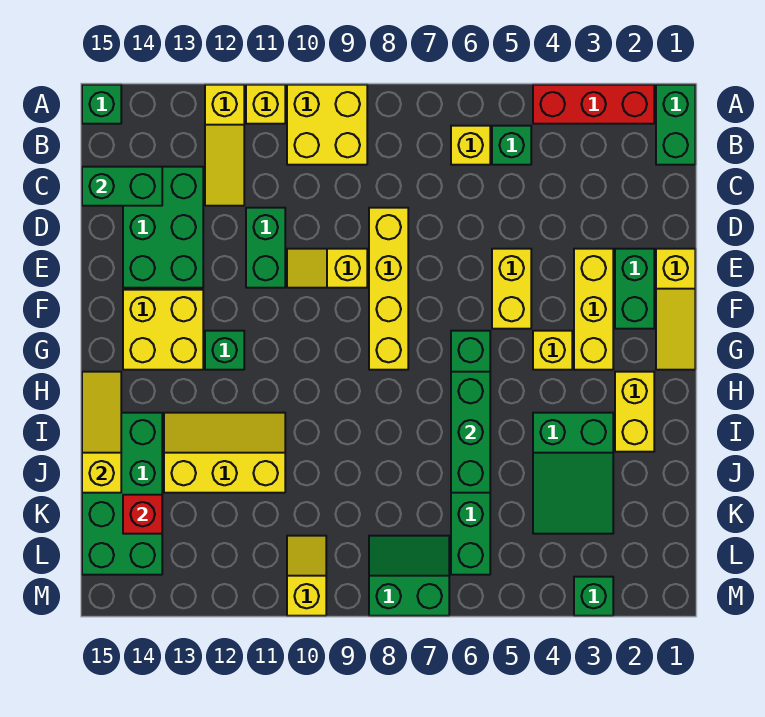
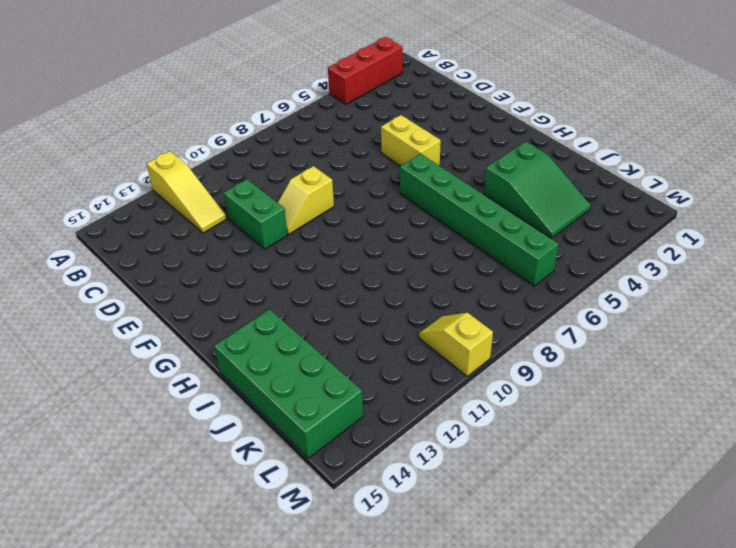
none -> green 1x2 brick [656,85,695,165]
none -> yellow 2x2 brick [287,85,367,165]
none -> yellow 1x1 brick [246,85,285,124]
none -> green 1x1 brick [82,85,121,124]

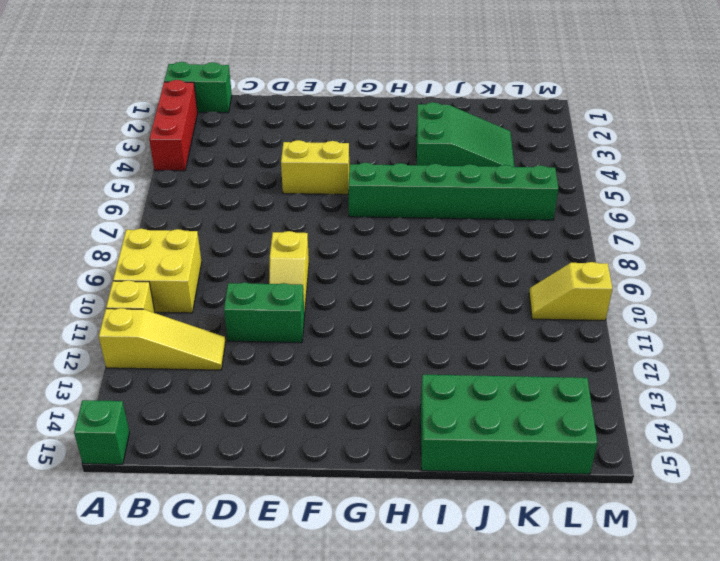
none -> green 1x1 brick [492,126,531,165]
none -> yellow 1x1 brick [451,126,490,165]
none -> green 2x3 brick [123,167,203,288]
none -> yellow 1x4 brick [369,208,408,370]

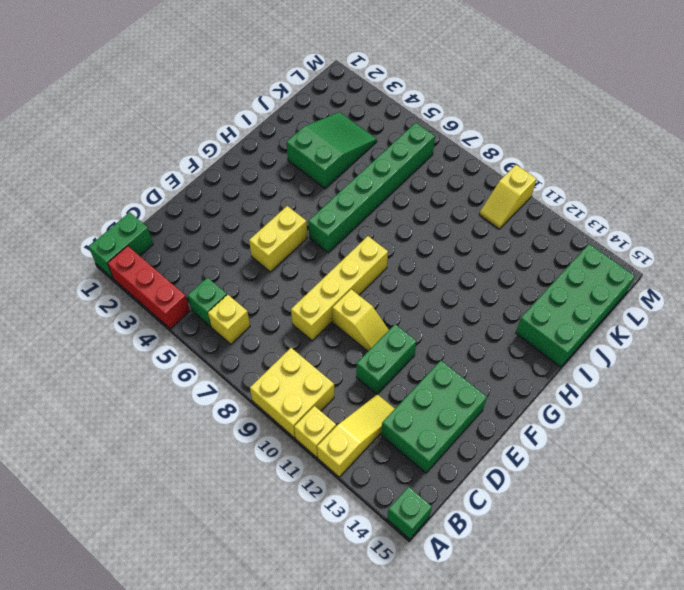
none -> yellow 1x3 slope [656,249,695,370]
none -> green 1x2 brick [615,249,654,329]
none -> yellow 1x3 brick [574,249,613,370]
none -> yellow 2x2 brick [123,290,203,370]

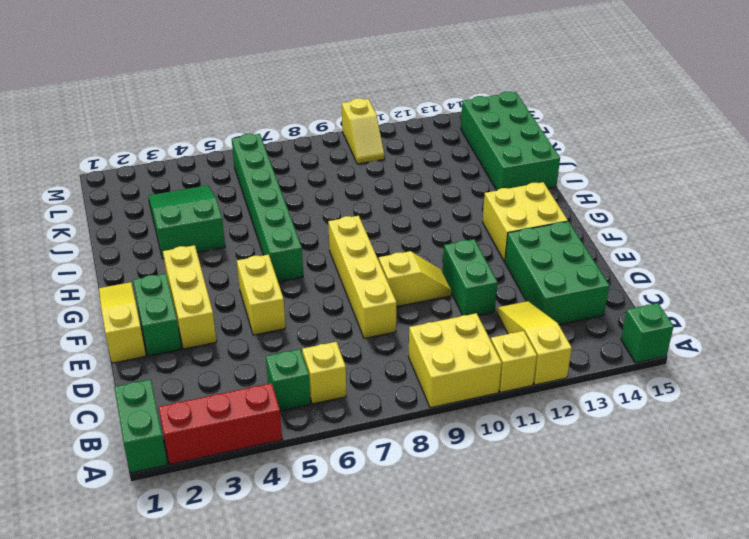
none -> yellow 1x1 brick [533,331,572,370]
none -> green 1x1 brick [205,331,244,370]
none -> yellow 1x2 brick [615,372,654,452]
none -> yellow 2x3 slope [164,413,285,493]

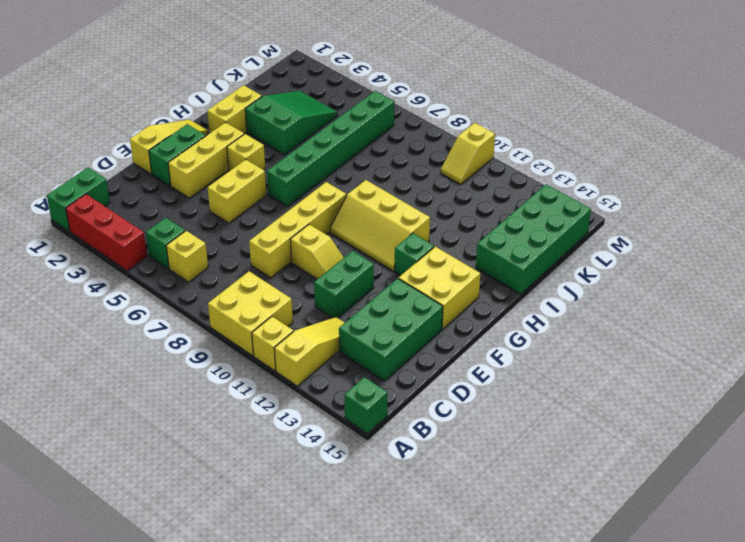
yellow 2x3 slope [330,180,430,271] -> yellow 2x3 slope moved to [164,413,285,493]
none -> green 2x2 slope [369,536,449,616]
none -> green 1x1 brick [574,577,613,616]
none -> green 1x2 brick [82,167,162,206]
none -> green 1x3 brick [451,372,490,493]

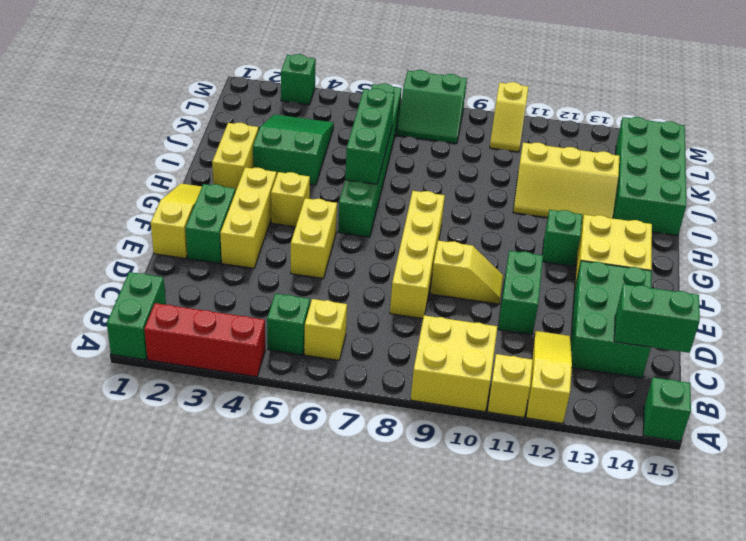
none -> yellow 1x3 slope [82,372,121,493]
none -> red 1x1 brick [123,495,162,534]

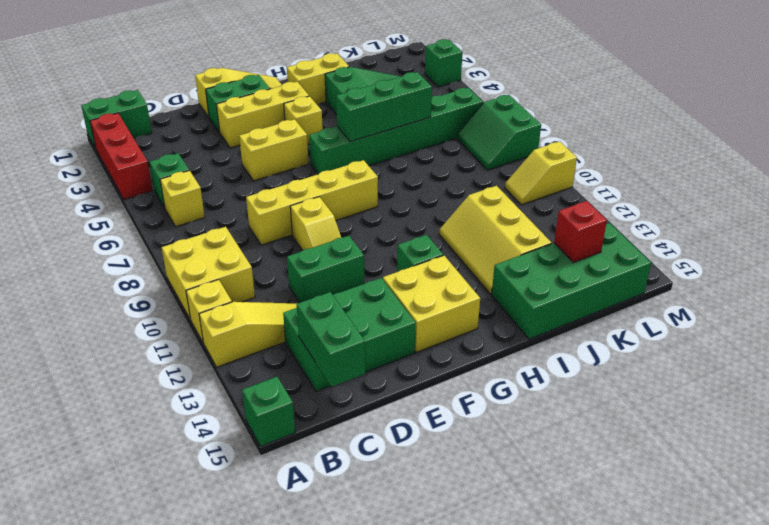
none -> yellow 1x3 slope [82,372,121,493]

